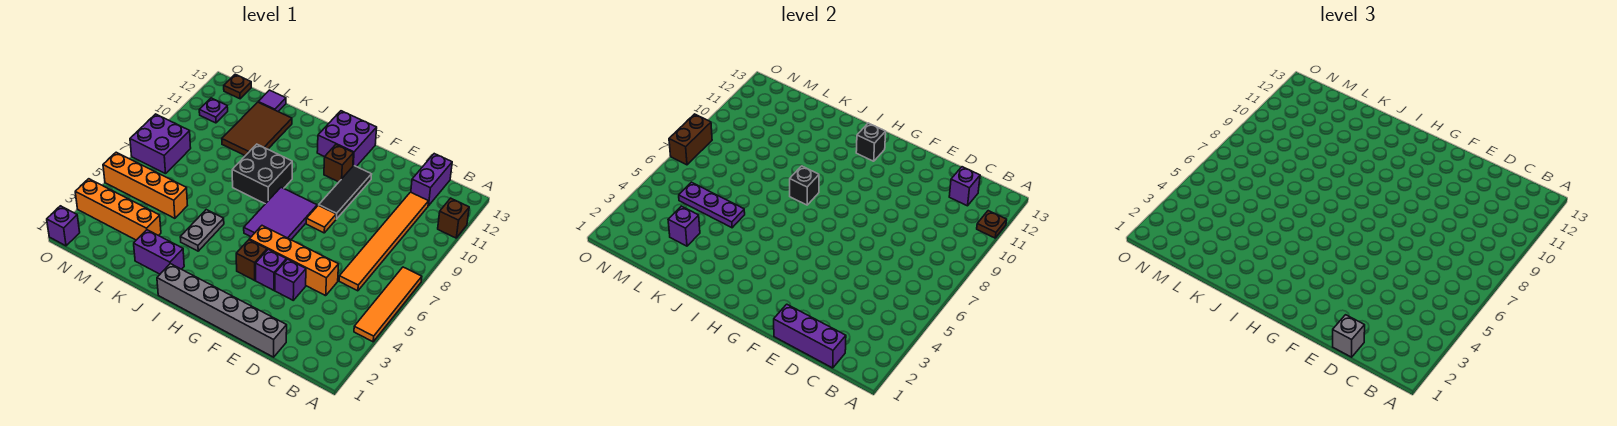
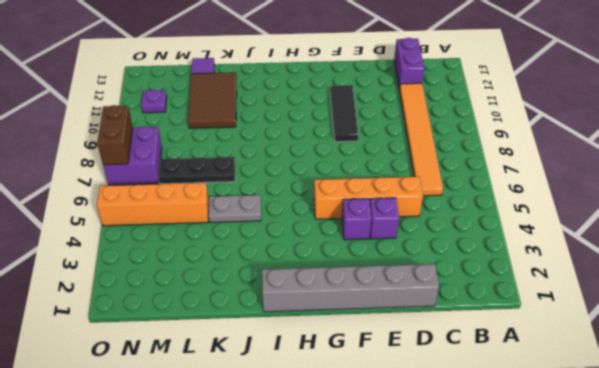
grey 1x2 plate [208,195,261,222] -> grey 1x2 plate turned to [180,210,224,251]
black 1x3 plate [159,157,235,184] -> none
none -> orange 1x4 tile [354,267,422,342]
none -> brown 1x1 brick [438,198,469,238]
none -> orange 1x1 tile [306,205,336,233]
none -> brown 1x1 brick [236,240,267,280]

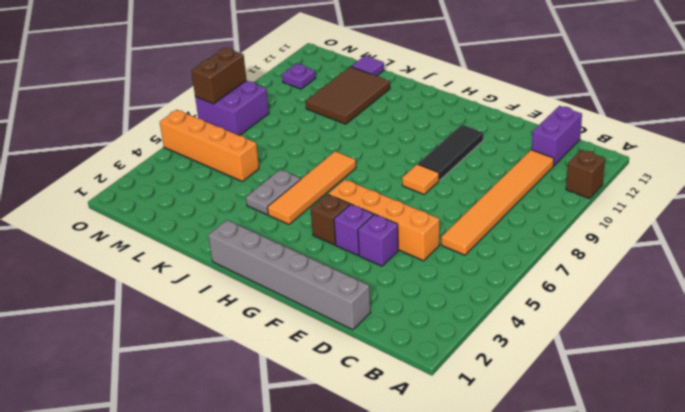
orange 1x4 tile [267,151,356,224] -> orange 1x4 tile moved to [354,267,422,342]
none -> purple 2x3 tile [244,187,317,240]
none -> brown 1x1 brick [324,145,354,182]
none -> purple 2x2 brick [317,111,377,166]
none -> black 2x2 brick [232,144,292,204]

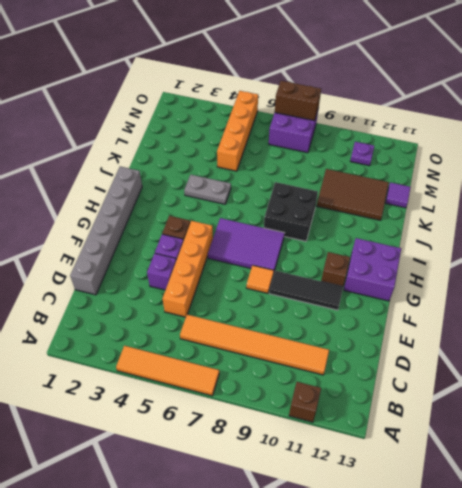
none -> purple 1x2 brick [411,154,452,206]
none -> purple 1x2 brick [134,230,184,274]
none -> orange 1x4 brick [75,179,161,240]
none -> brown 1x1 plate [224,74,251,99]

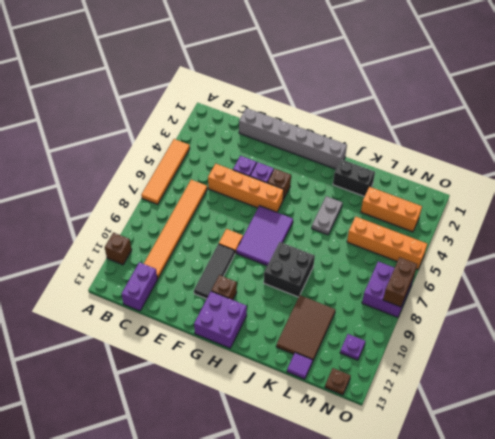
black 1x2 brick [333,159,375,197] -> purple 1x2 brick [134,230,184,274]
orange 1x3 brick [361,187,422,232] -> orange 1x4 brick [75,179,161,240]
none -> purple 1x1 brick [47,206,80,246]
none -> brown 1x1 plate [977,211,1007,238]
none -> purple 1x3 brick [774,304,846,368]
none -> purple 1x1 brick [949,167,980,206]

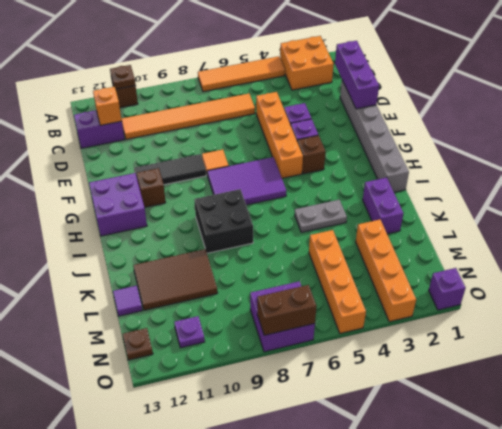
orange 2x2 brick [280,36,334,90] -> none
orange 1x1 brick [93,87,122,125] -> purple 1x1 brick [949,167,980,206]
none -> black 1x1 brick [856,123,886,161]
none -> black 1x1 brick [790,166,819,205]
none -> purple 1x3 plate [679,182,745,228]
none -> purple 1x1 brick [668,206,700,246]

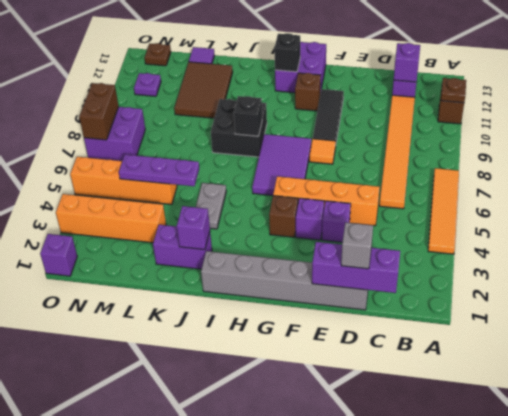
purple 1x1 brick [177,206,210,250] -> purple 1x1 brick moved to [668,206,700,246]

